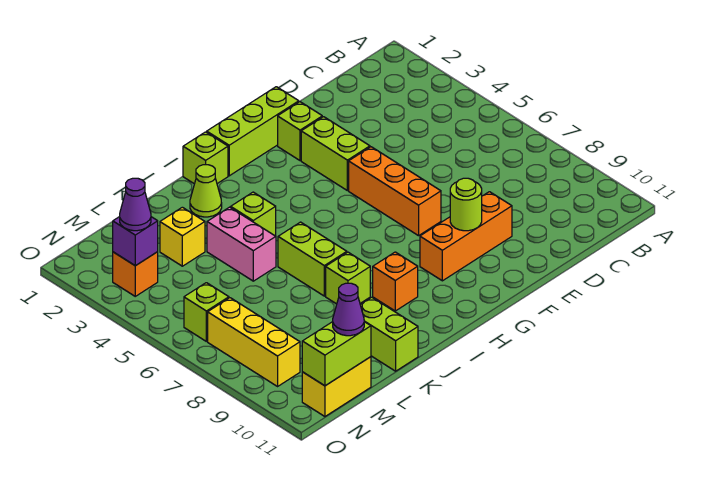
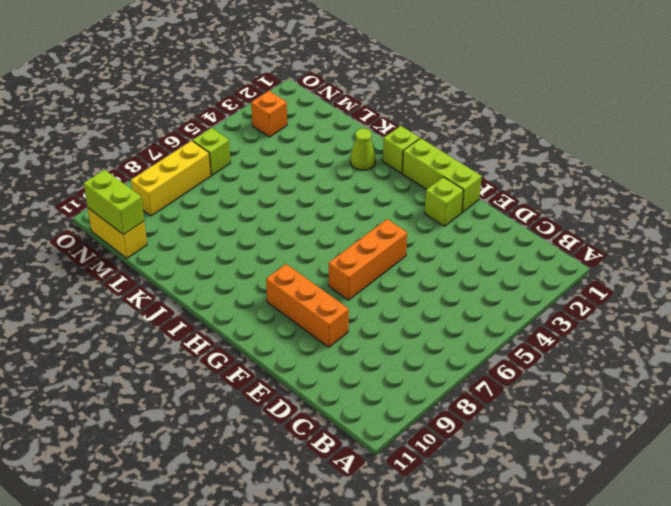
none -> lime 1x2 brick [301,117,370,191]
none -> orange 1x1 brick [373,252,418,311]
none -> lime 1x1 brick [231,192,276,236]

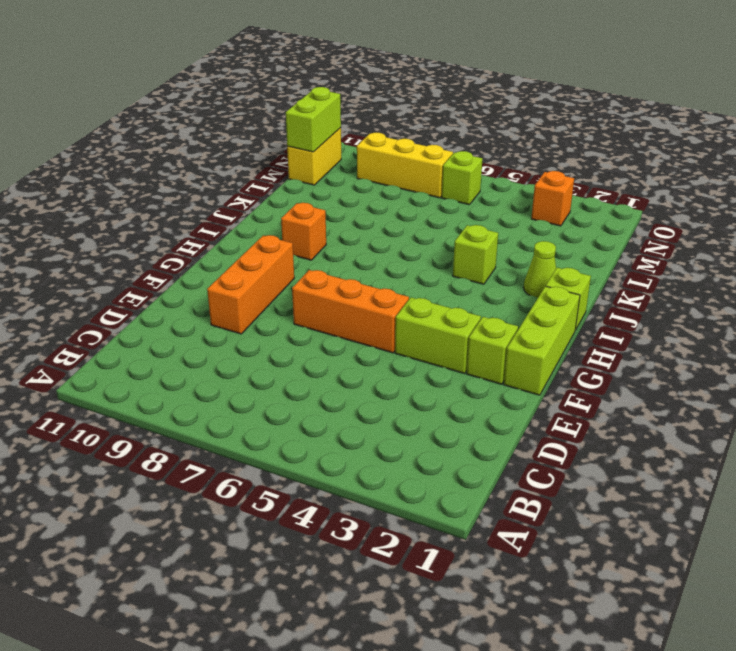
none -> lime 1x2 brick [278,222,347,296]
none -> lime 1x1 brick [326,252,370,304]
none -> pink 1x2 brick [207,207,276,281]

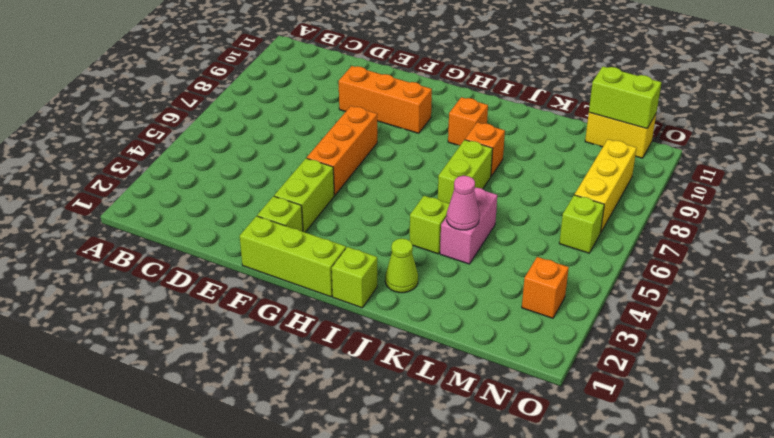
orange 1x1 brick [465,122,505,176] -> lime 1x1 brick [326,252,370,304]
pink 1x1 cone [447,176,479,230] -> none
none -> lime 1x2 brick [360,297,418,371]
none -> yellow 1x1 brick [160,207,205,266]
none -> lime 1x1 round brick [450,178,482,231]

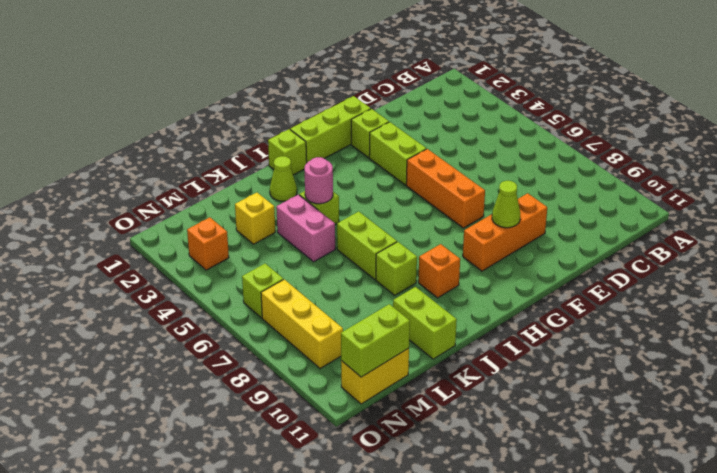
lime 1x1 cone [492,181,520,228] -> lime 1x1 round brick [450,178,482,231]
pink 1x1 round brick [304,157,333,204] -> none
none -> purple 1x1 brick [113,217,158,266]
none -> purple 1x1 cone [333,283,364,336]
none -> purple 1x1 cone [120,178,151,231]

